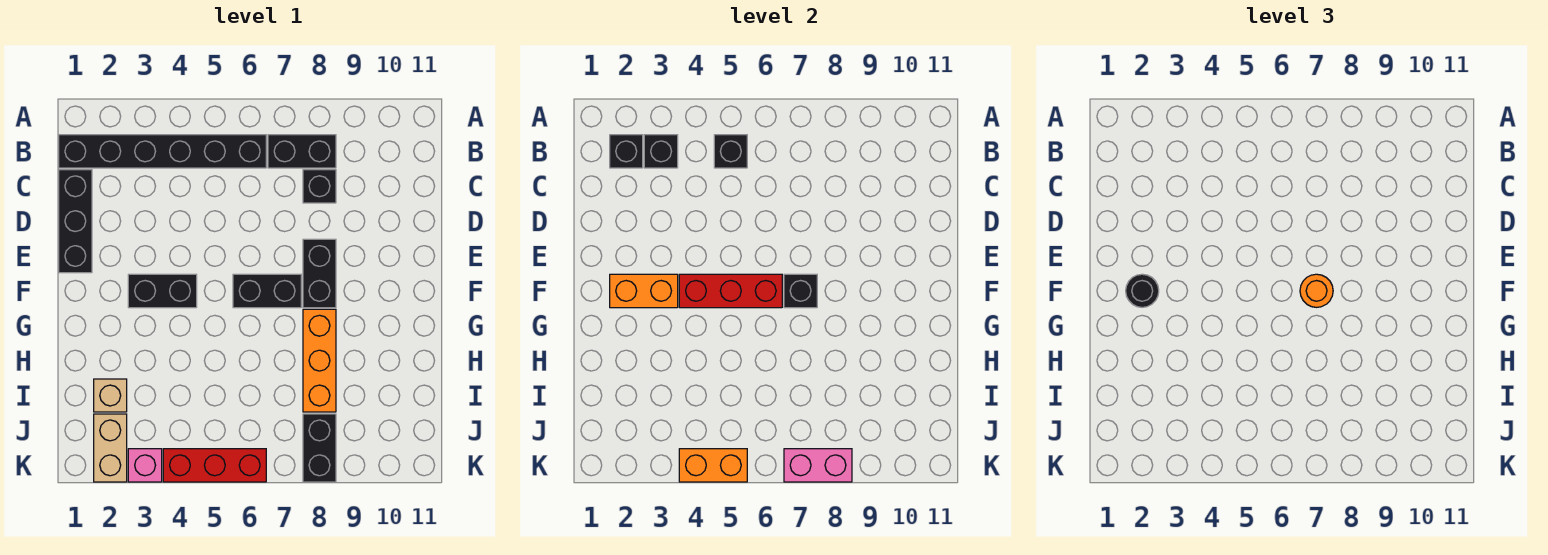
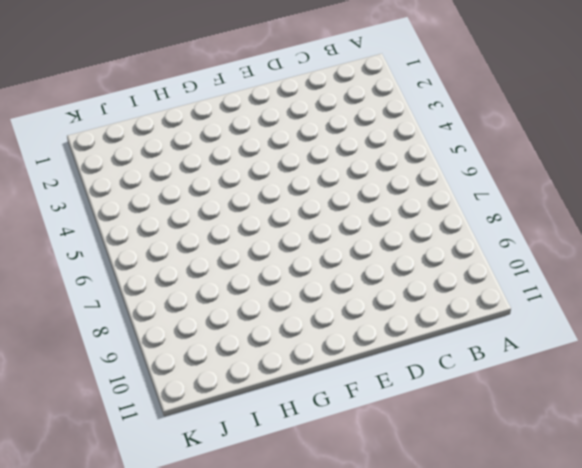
none -> black 1x6 brick [59,135,266,168]
none -> black 1x2 brick [268,135,336,168]
none -> black 1x3 brick [59,170,92,273]

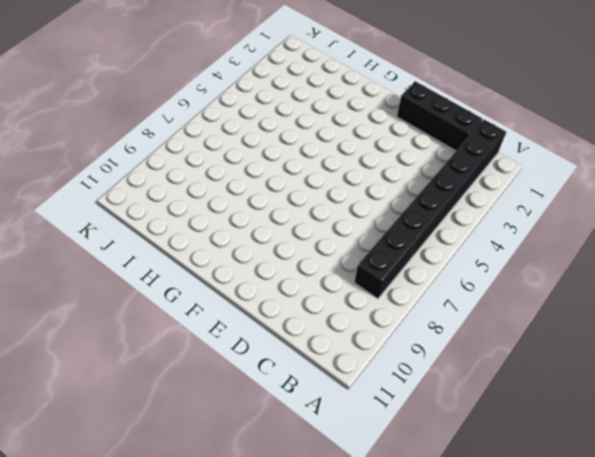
none -> black 1x1 brick [303,170,336,203]
none -> black 1x2 brick [303,239,336,308]
none -> black 1x2 brick [128,274,197,308]

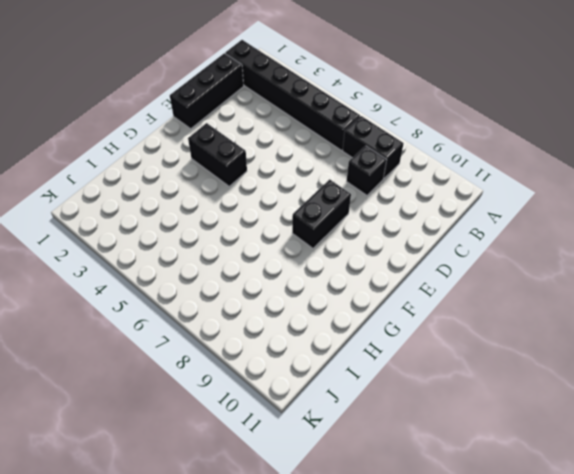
none -> black 1x2 brick [233,274,301,308]
none -> orange 1x3 brick [303,309,336,412]
none -> tan 1x1 brick [94,379,127,412]

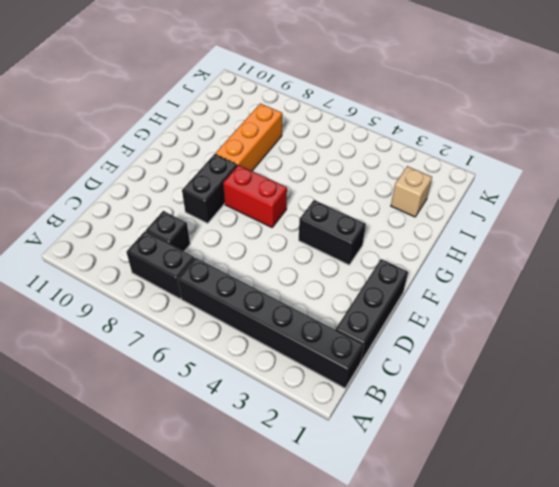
red 1x2 brick [223,165,287,227] -> black 1x2 brick [233,274,301,308]
none -> tan 1x2 brick [94,414,127,482]
none -> black 1x2 brick [303,414,336,482]
none -> pink 1x1 brick [128,449,162,482]

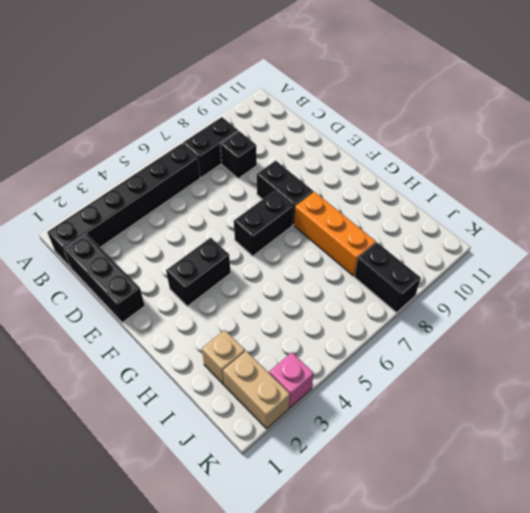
none -> red 1x3 brick [163,449,266,482]
none -> black 1x1 brick [610,135,643,168]
none -> black 1x1 brick [644,135,678,168]

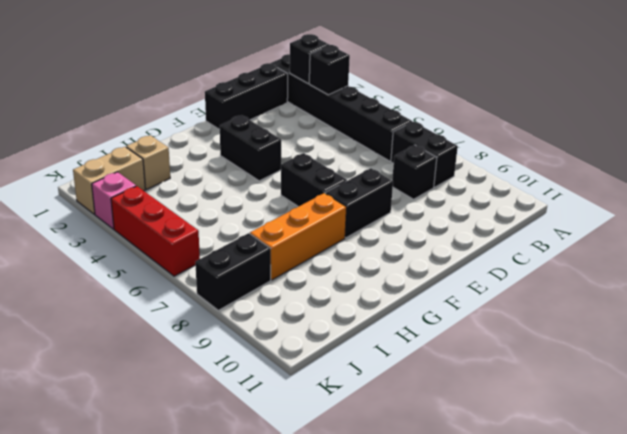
none -> black 1x1 brick [714,135,747,168]
none -> orange 1x2 brick [610,274,678,308]
none -> red 1x3 brick [679,274,782,308]

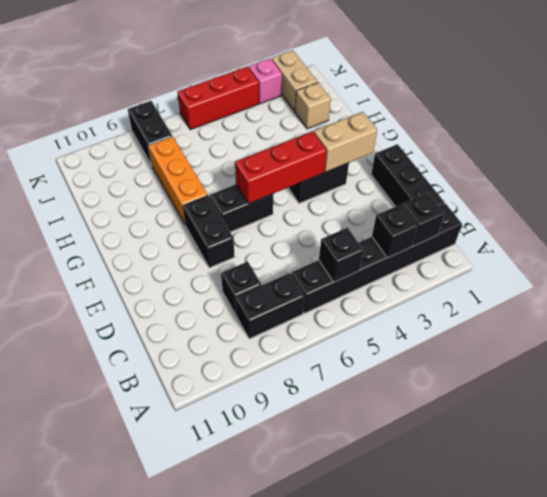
tan 1x2 brick [314,112,377,172] -> orange 1x2 brick [610,274,678,308]
none -> black 1x1 brick [784,274,817,308]
none -> orange 1x2 brick [679,449,747,482]
none -> pink 1x2 brick [784,449,852,482]

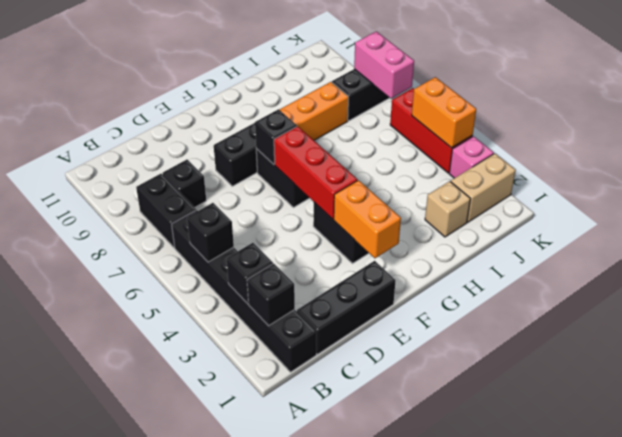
none -> black 1x1 round brick [1126,274,1159,307]
none -> orange 1x1 round brick [1300,274,1333,307]

